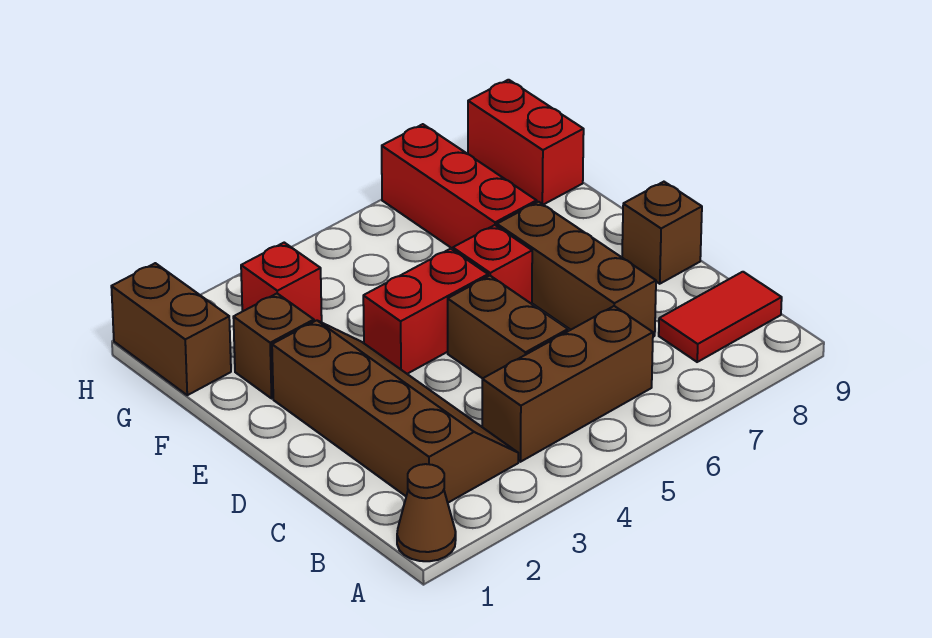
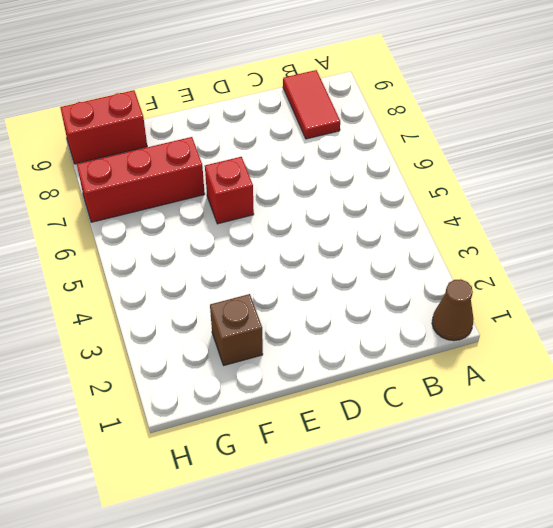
none -> brown 2x4 slope [272,320,518,503]
none -> brown 1x3 brick [482,306,653,462]
none -> brown 1x2 brick [448,276,568,379]

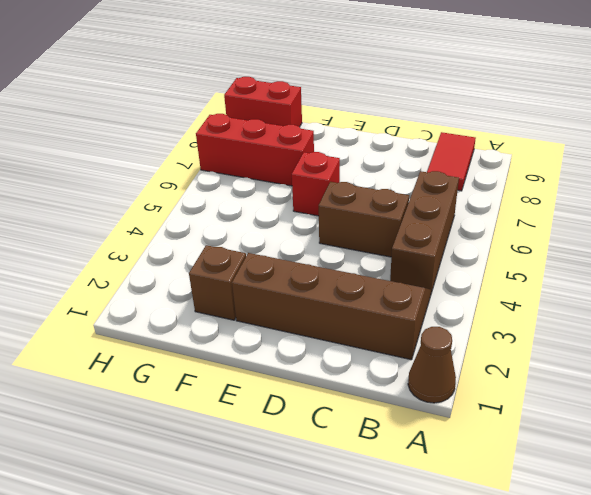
none -> brown 1x3 brick [497,202,656,337]
none -> brown 1x1 brick [622,182,702,284]
none -> red 1x2 brick [363,249,488,374]

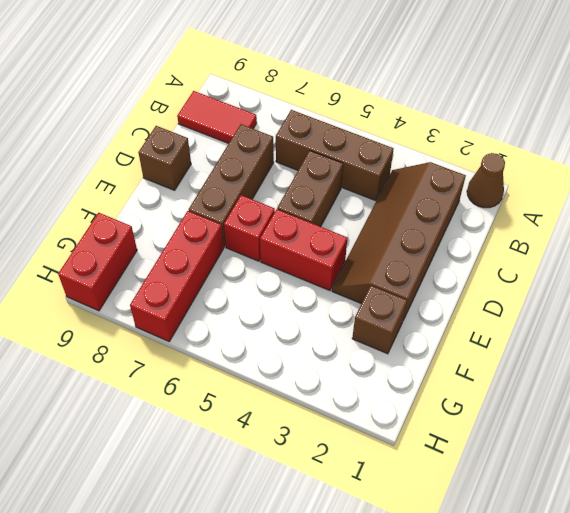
none -> brown 1x2 brick [111,263,231,395]
none -> red 1x1 brick [241,243,322,322]

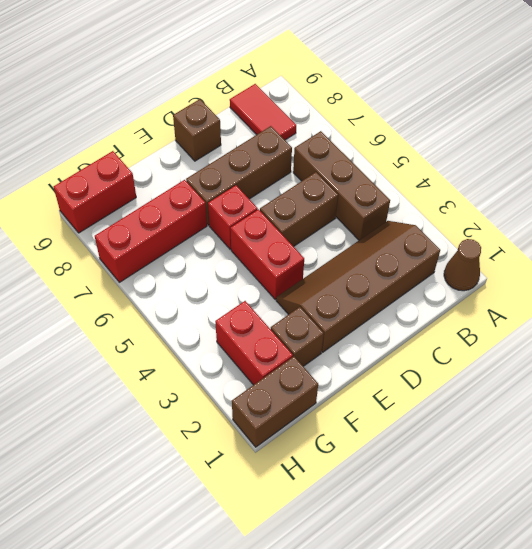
red 1x2 brick [215,301,293,385] -> red 1x1 brick [241,243,322,322]

